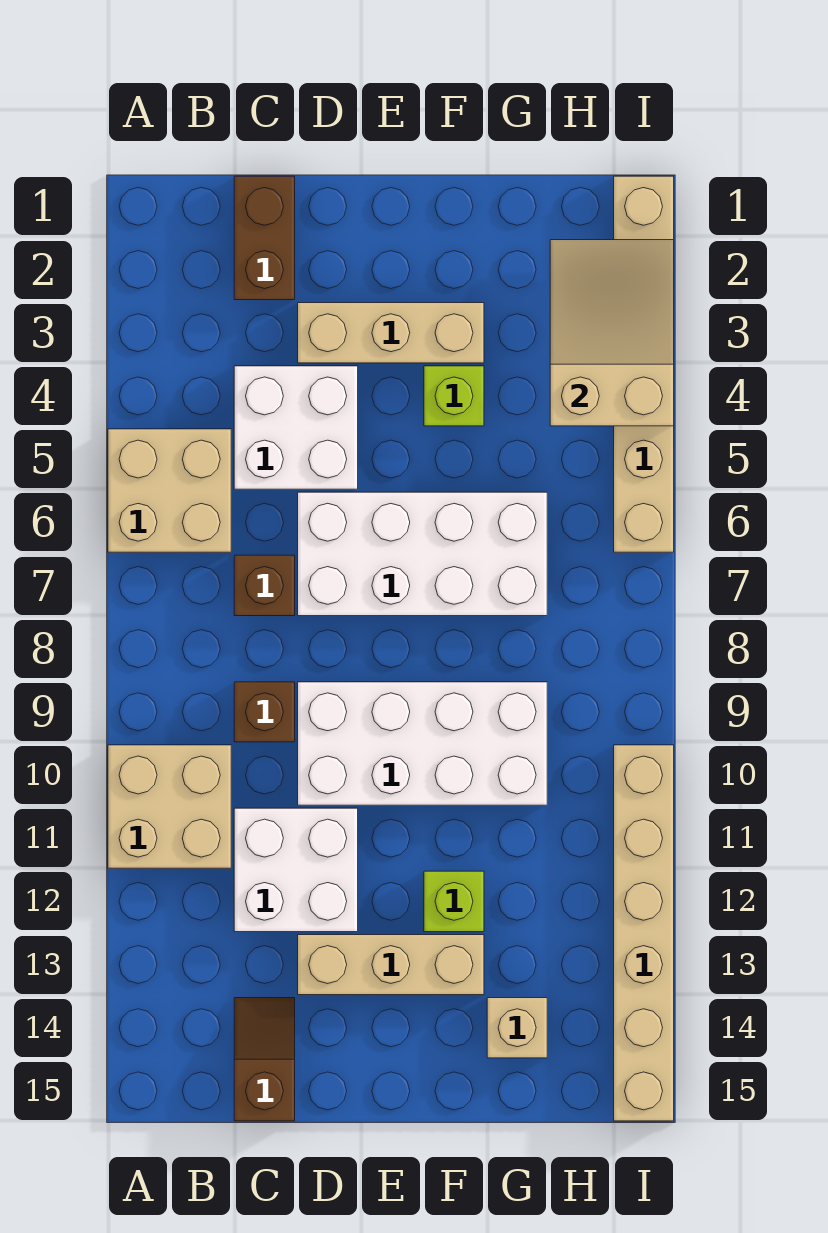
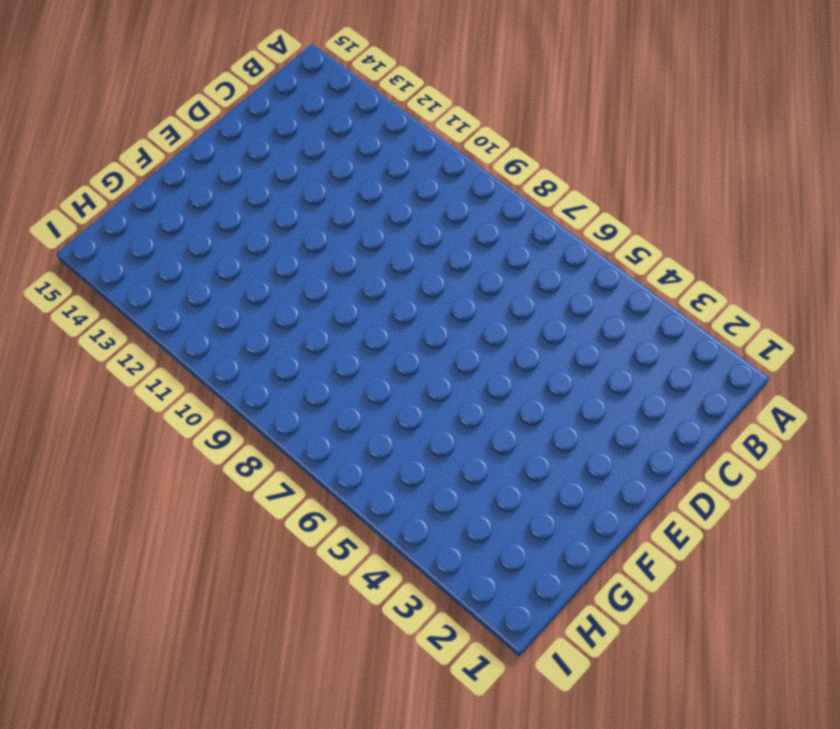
none -> tan 2x2 brick [108,429,231,552]
none -> tan 2x2 brick [108,745,231,868]
none -> brown 1x2 brick [234,176,295,300]

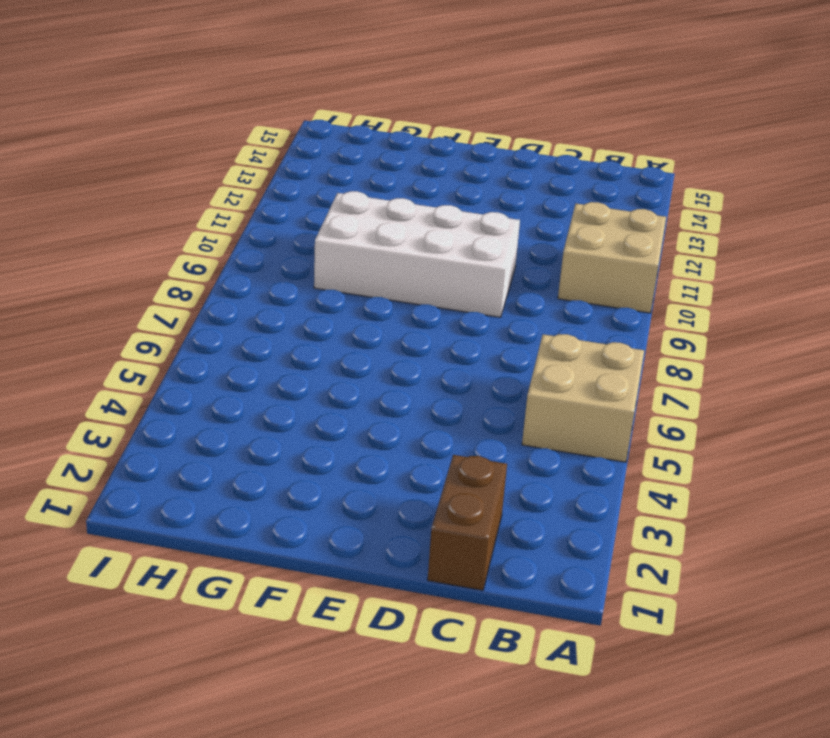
none -> white 2x2 brick [234,366,358,489]
none -> brown 1x1 brick [234,555,295,616]
none -> brown 1x1 brick [234,682,295,742]

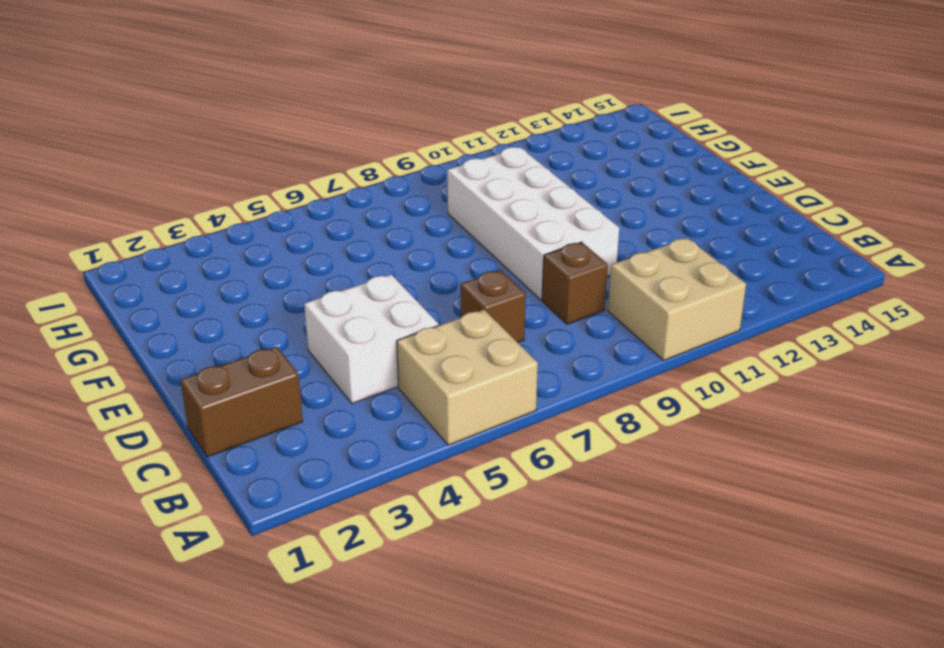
none -> white 2x2 brick [234,808,358,932]
none -> brown 1x2 slope [234,998,295,1121]
none -> tan 1x3 brick [298,303,484,363]

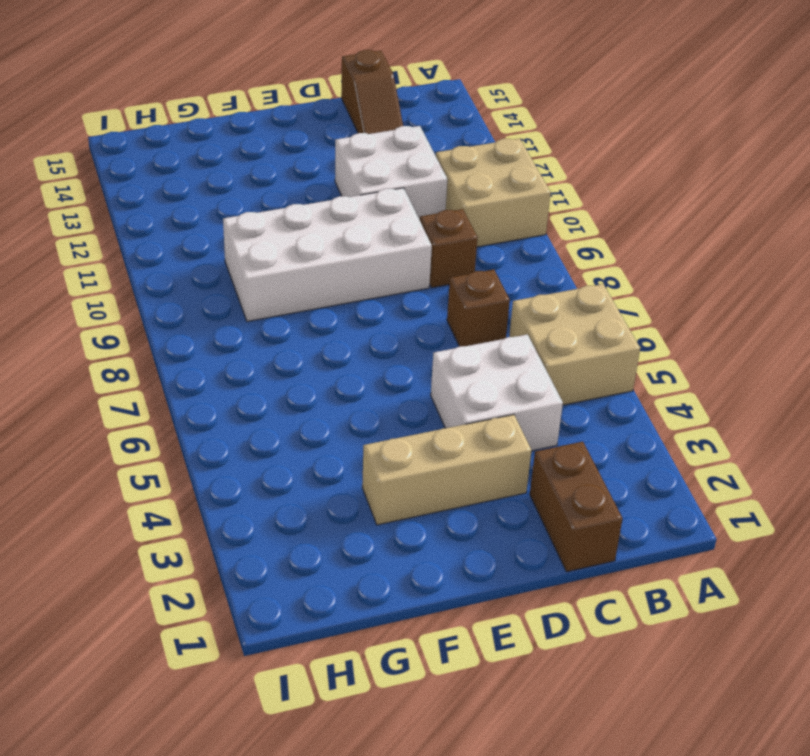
none -> white 2x4 brick [298,492,547,616]
none -> tan 1x3 brick [298,935,484,995]
none -> lime 1x1 brick [424,366,484,426]

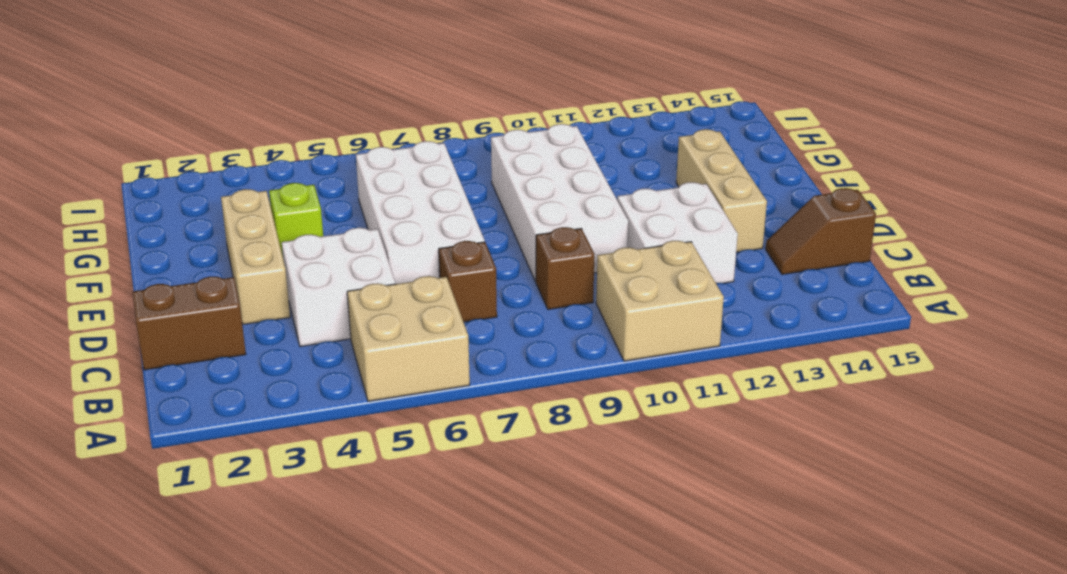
none -> lime 1x1 brick [424,871,484,932]
none -> tan 1x1 brick [487,998,547,1058]
none -> tan 1x6 brick [614,176,674,552]

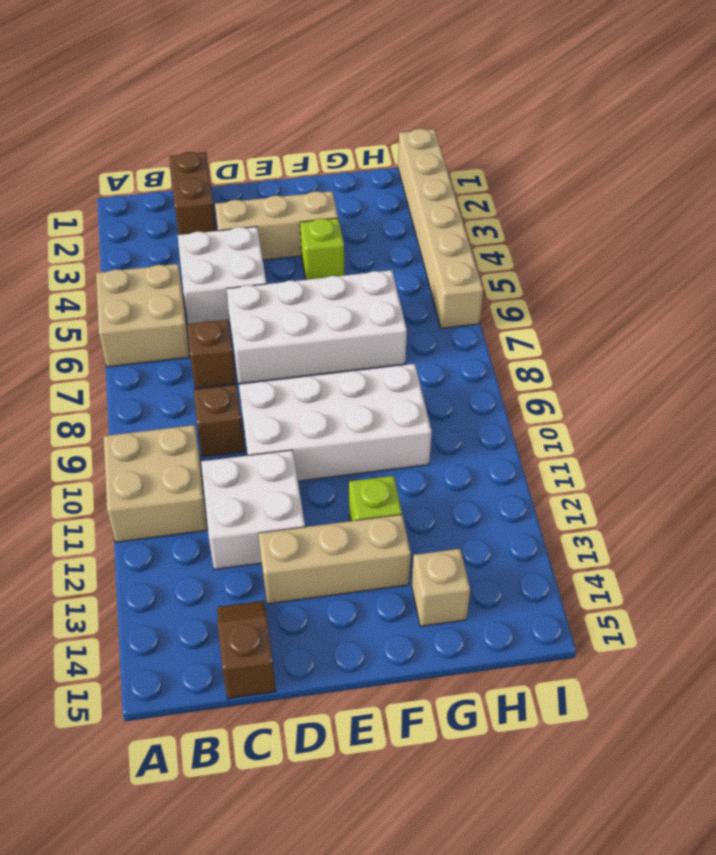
none -> tan 1x6 brick [614,745,674,1121]
none -> tan 2x3 slope [550,240,674,426]

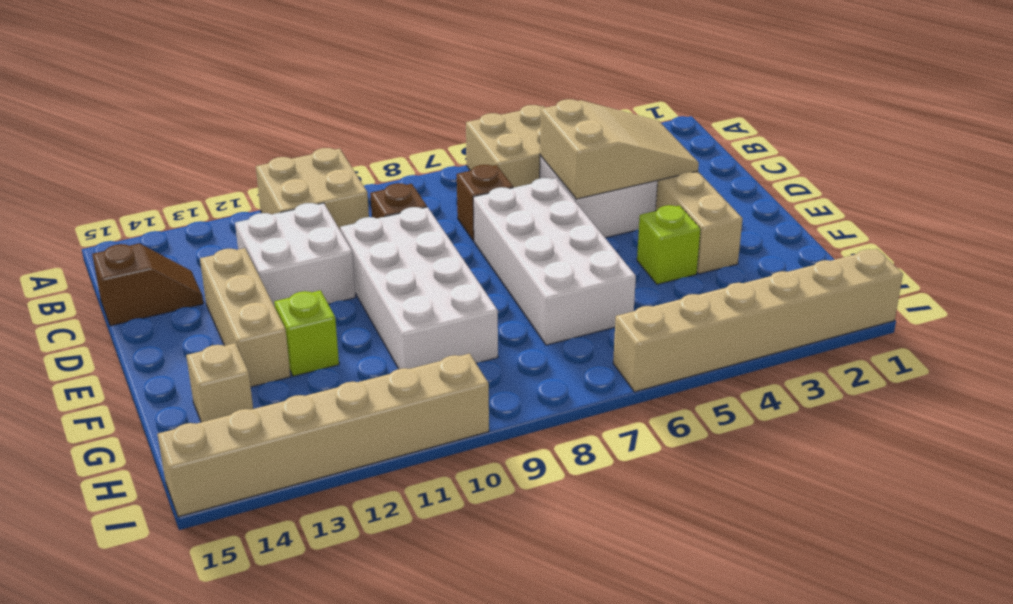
tan 2x3 slope [540,99,699,199] -> tan 2x3 slope moved to [550,240,674,426]
none -> brown 1x2 brick [234,176,295,300]

